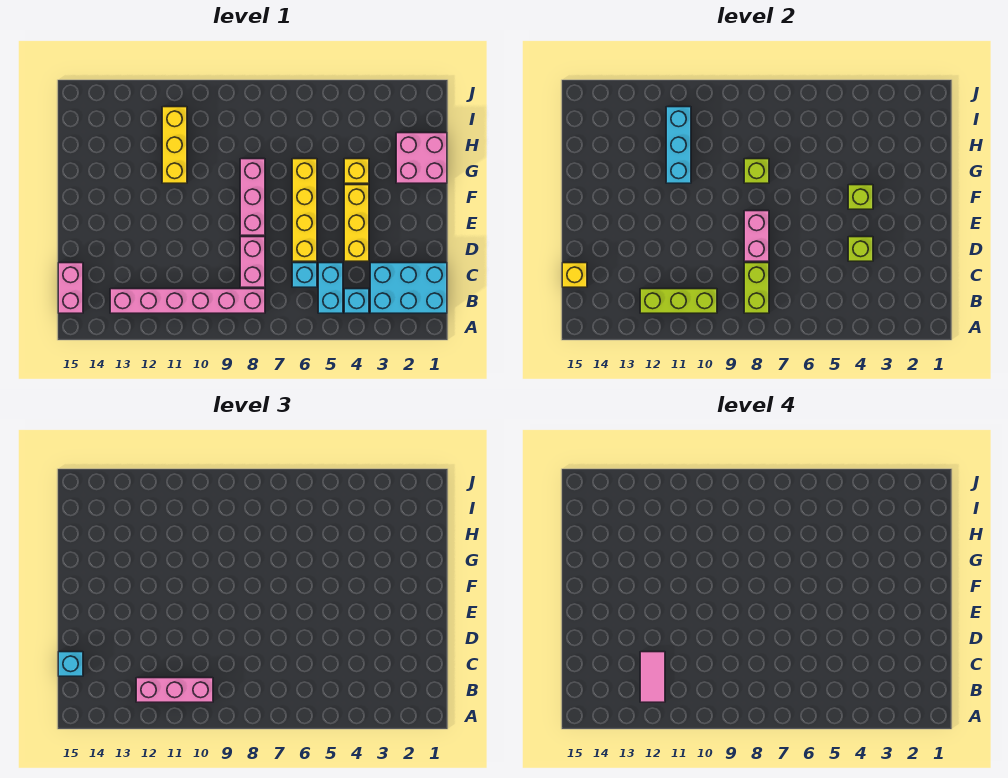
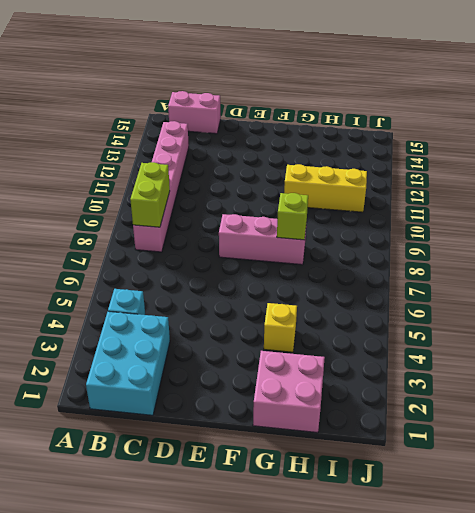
lime 1x2 brick [130,162,170,227] -> lime 1x2 brick turned to [744,263,769,313]
none -> cyan 1x2 brick [318,263,343,313]
none -> cyan 1x1 brick [292,263,317,287]
none -> pink 1x2 brick [240,237,265,287]

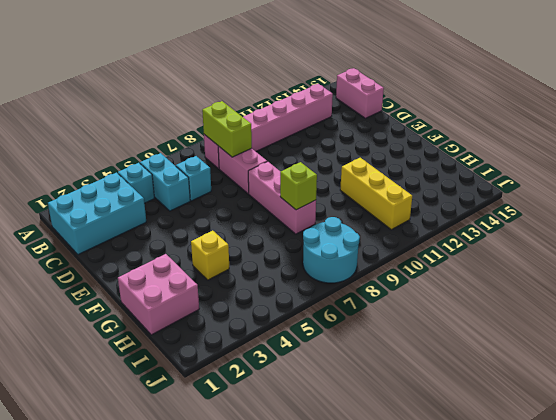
cyan 2x2 round brick [303,217,360,283] -> none
none -> yellow 1x3 brick [344,185,369,261]
none -> yellow 1x4 brick [292,159,317,261]
none -> lime 1x3 brick [640,289,717,313]

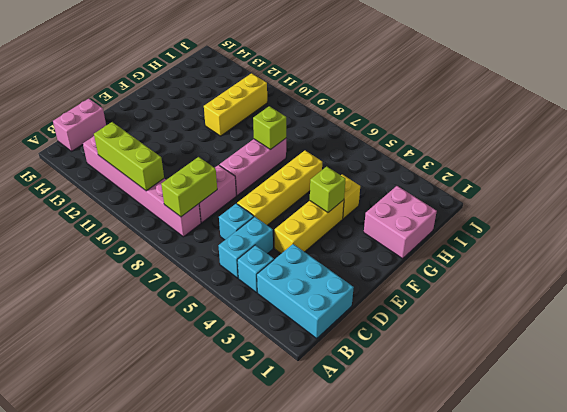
none -> yellow 1x1 brick [562,263,587,287]
none -> lime 1x1 brick [848,237,873,261]
none -> pink 1x2 brick [744,211,769,261]

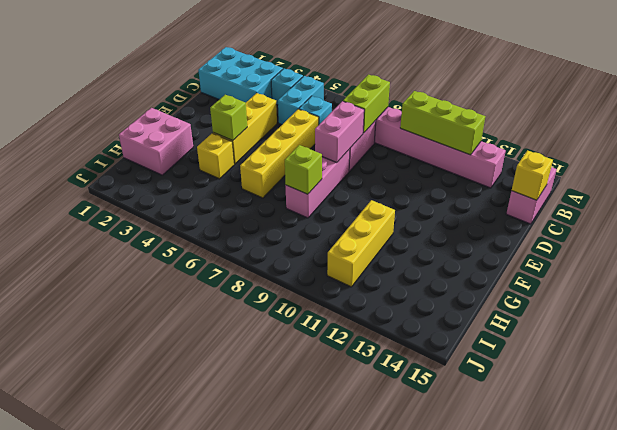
none -> lime 1x1 brick [848,237,873,261]
none -> cyan 1x3 brick [666,107,691,183]
none -> pink 1x3 brick [136,678,213,702]

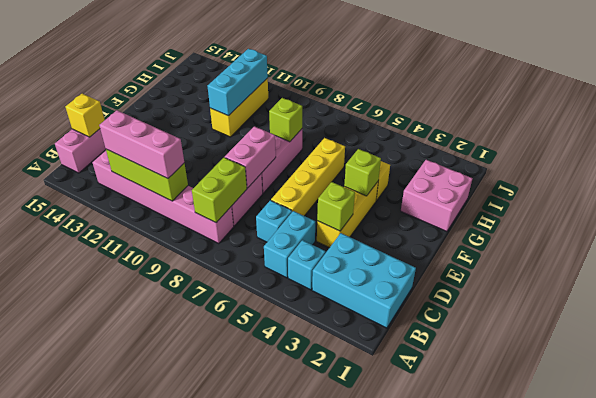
none -> cyan 1x1 brick [58,652,83,676]
none -> pink 1x2 tile [640,652,665,702]

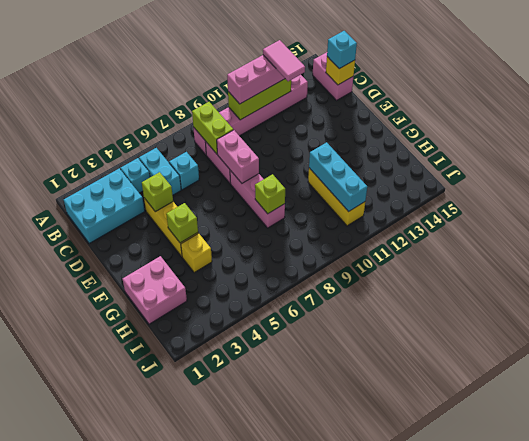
none -> yellow 1x4 brick [292,159,317,261]

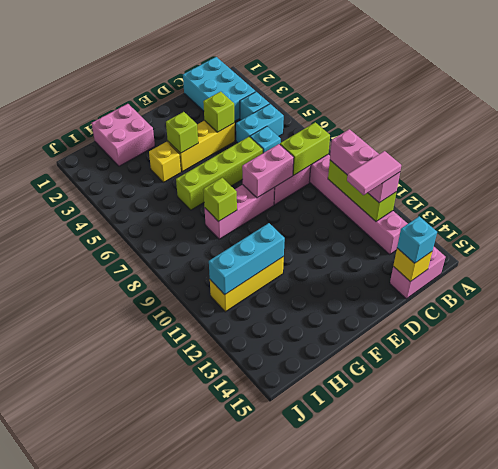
lime 1x4 brick [176,137,263,210] -> yellow 1x4 brick [292,159,317,261]

